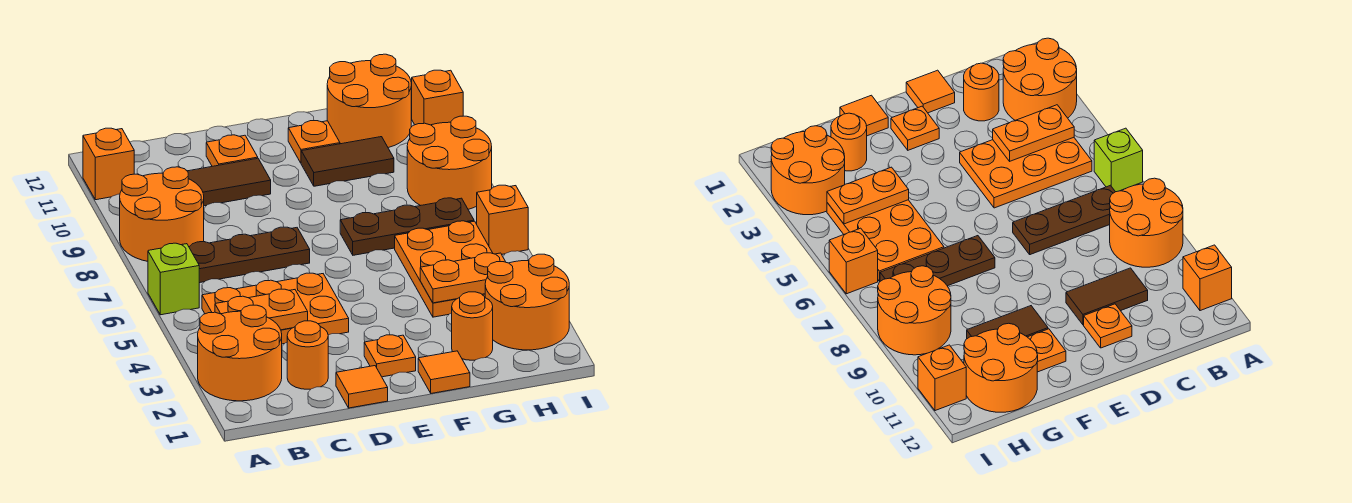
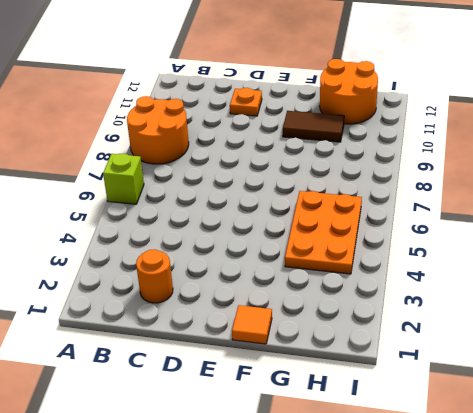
none -> orange 2x2 round brick [198,305,282,401]
none -> orange 1x1 brick [83,128,134,200]
none -> orange 2x3 plate [202,273,349,344]

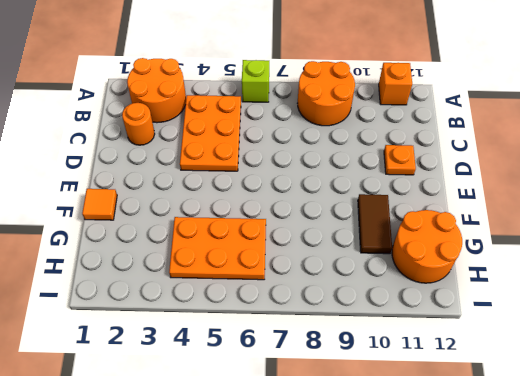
none -> brown 1x3 plate [189,227,310,283]
none -> brown 1x2 tile [188,158,271,206]
none -> orange 1x1 tile [336,366,388,408]

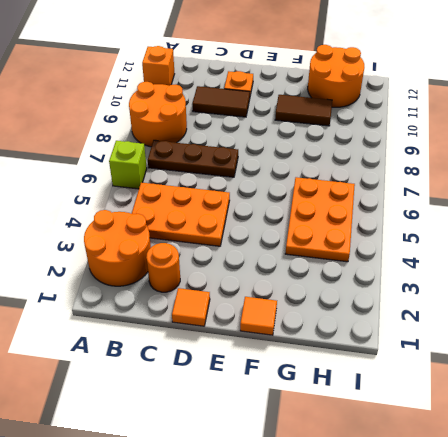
none -> orange 1x1 plate [364,335,416,377]
none -> brown 1x3 plate [340,198,474,255]
none -> orange 1x1 plate [288,121,340,163]

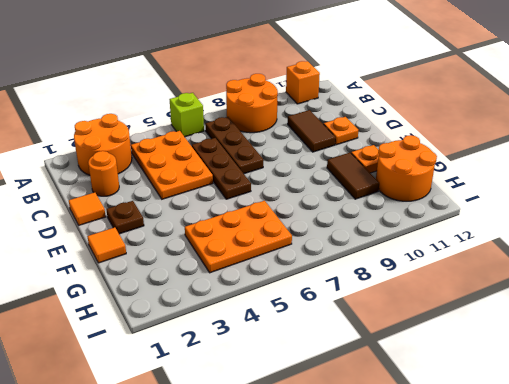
brown 1x3 plate [192,138,251,199] -> brown 1x3 plate moved to [340,198,474,255]
brown 1x1 plate [106,201,144,234] -> orange 1x1 plate [364,335,416,377]
none -> orange 1x1 round brick [452,292,493,360]
none -> orange 2x2 round brick [485,254,569,350]
none -> orange 2x2 round brick [407,116,492,209]

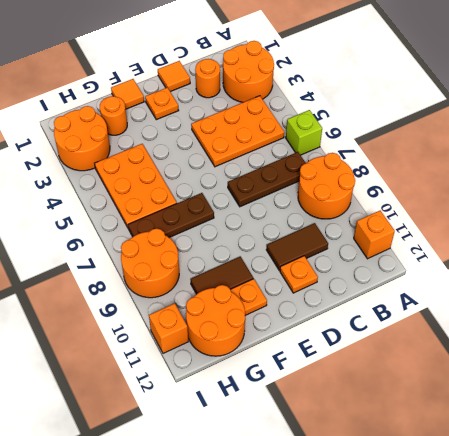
none -> orange 1x1 brick [477,185,528,254]
none -> orange 1x2 plate [215,289,308,330]
none -> orange 1x2 plate [420,253,505,303]

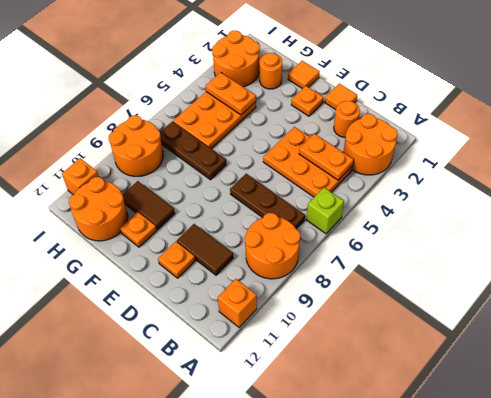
none -> orange 1x1 brick [477,185,528,254]

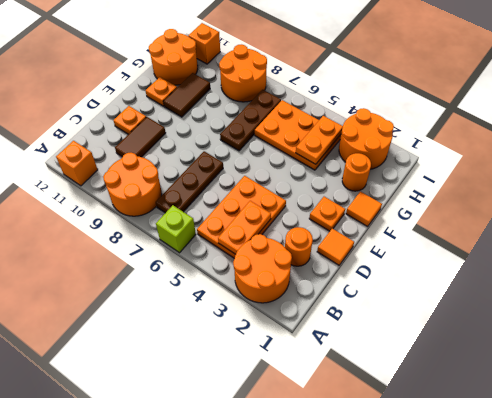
none -> orange 1x1 brick [477,185,528,254]

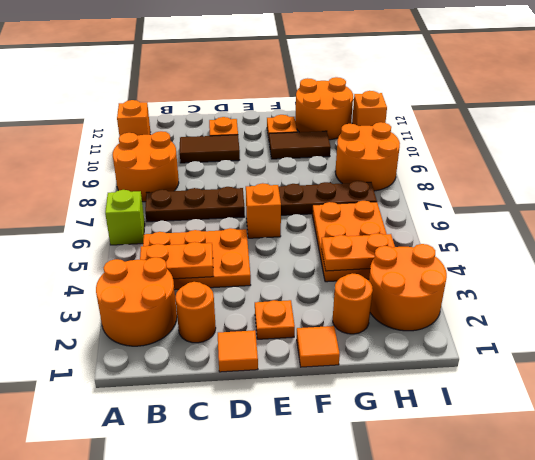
orange 1x1 brick [246,183,281,238] -> orange 1x1 brick moved to [477,185,528,254]

